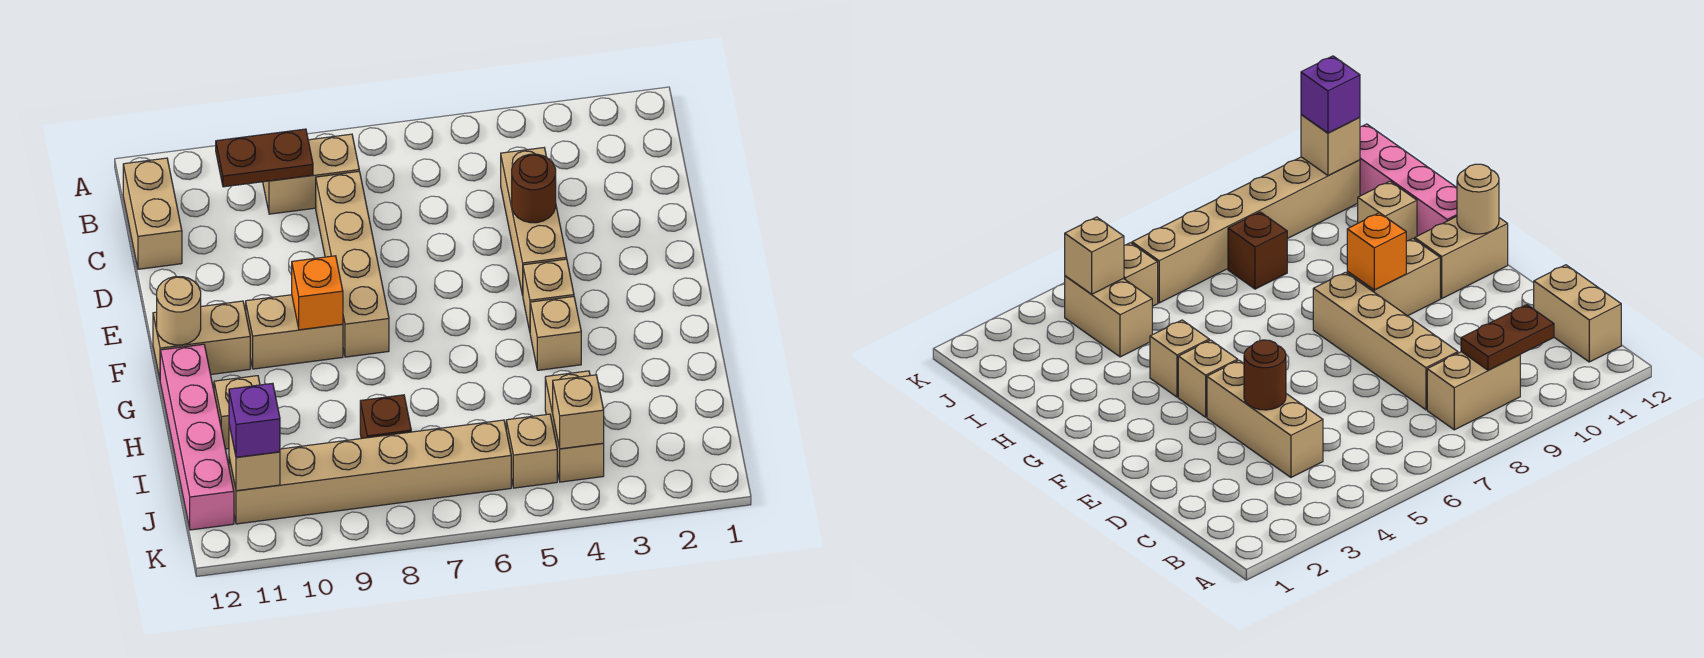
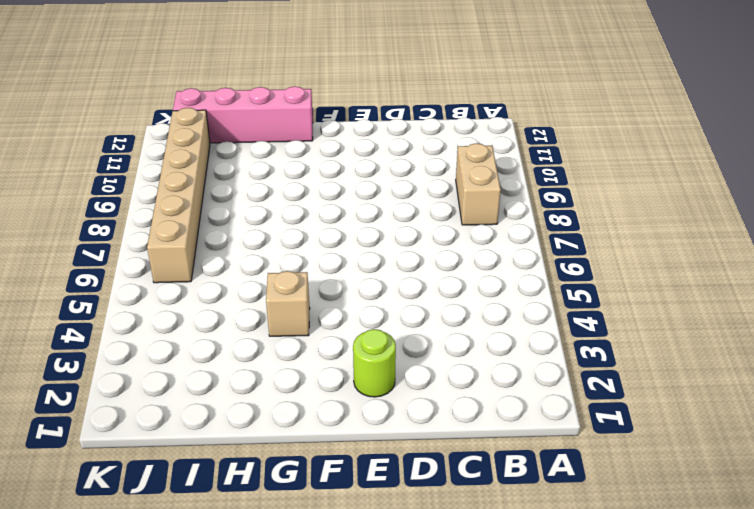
lime 1x1 round brick [353,329,396,397] -> none
none -> tan 1x2 brick [123,158,182,269]
none -> tan 1x3 brick [501,148,567,295]
none -> tan 1x4 brick [316,171,389,357]

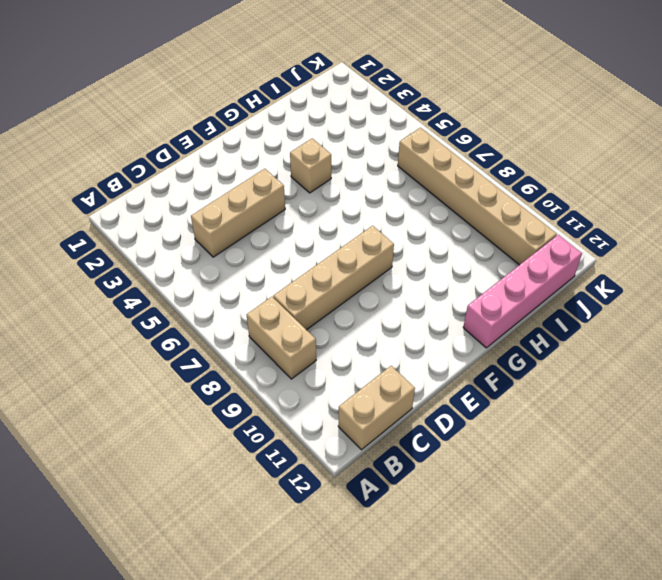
none -> tan 1x1 brick [523,259,574,331]
none -> tan 1x2 brick [246,295,343,369]
none -> tan 1x2 brick [153,301,250,378]

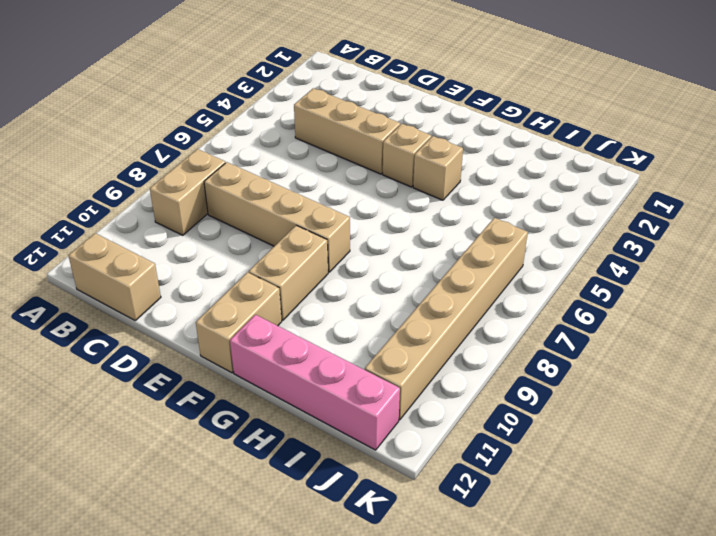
none -> tan 1x1 brick [214,376,260,449]
none -> tan 1x2 brick [545,371,604,482]
none -> brown 1x1 brick [360,395,411,438]

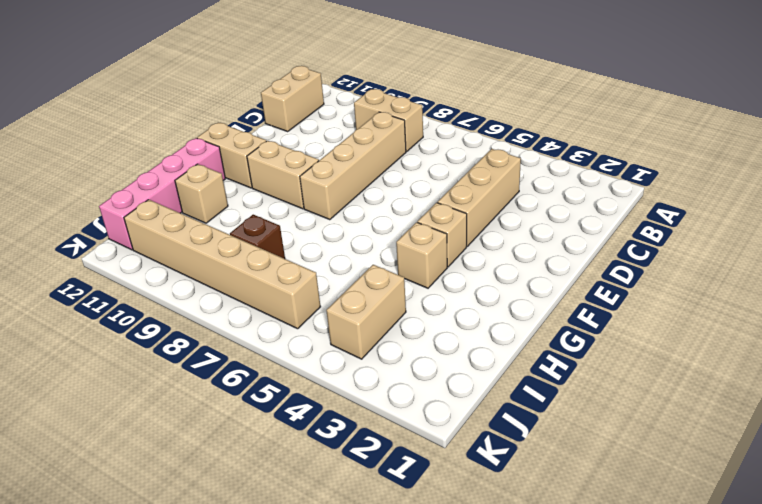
none -> tan 1x1 brick [506,414,557,488]
none -> brown 1x2 plate [216,129,313,187]
none -> brown 1x1 round brick [512,154,556,223]

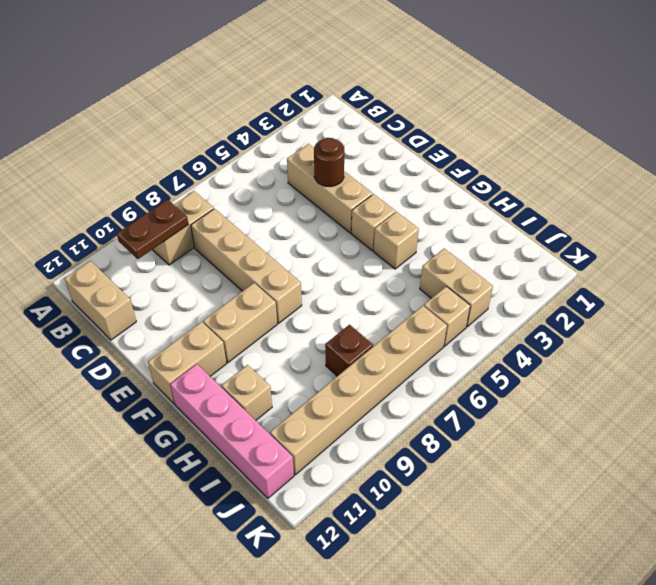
none -> orange 1x1 brick [292,256,343,330]
none -> tan 1x1 round brick [157,277,201,345]
none -> tan 1x1 brick [553,375,604,449]

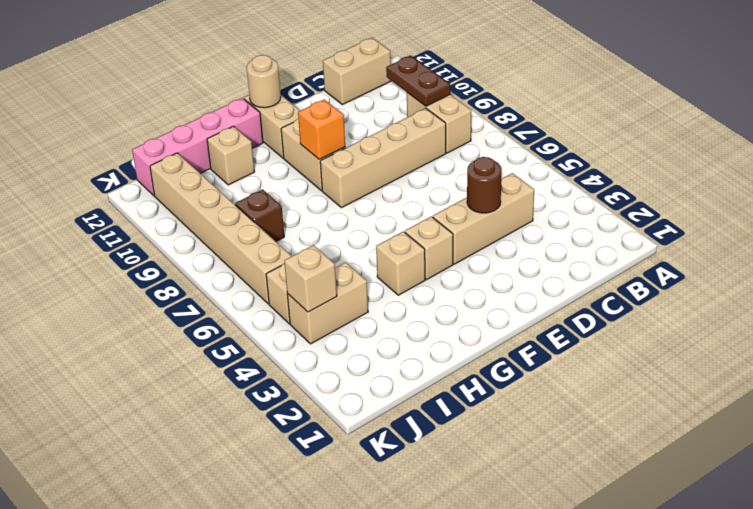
none -> tan 1x1 brick [229,425,280,491]
none -> purple 1x1 brick [229,383,280,457]

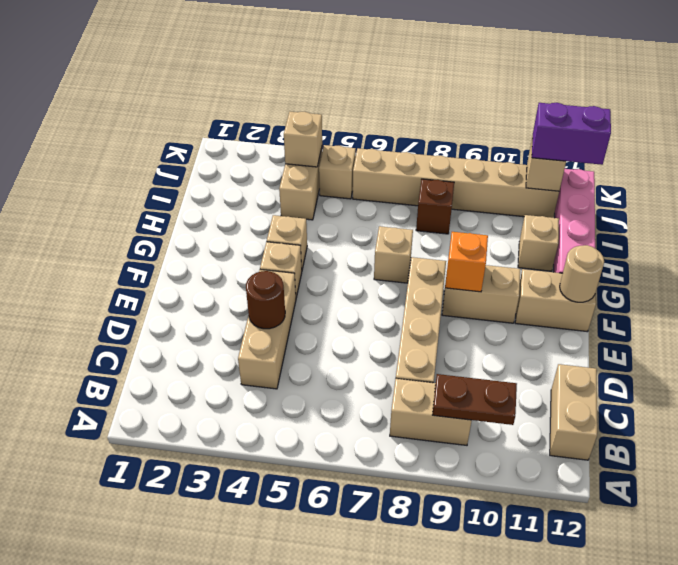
tan 1x1 brick [374,226,413,283] -> none
purple 1x2 brick [532,103,611,165] -> purple 1x1 brick [229,383,280,457]

